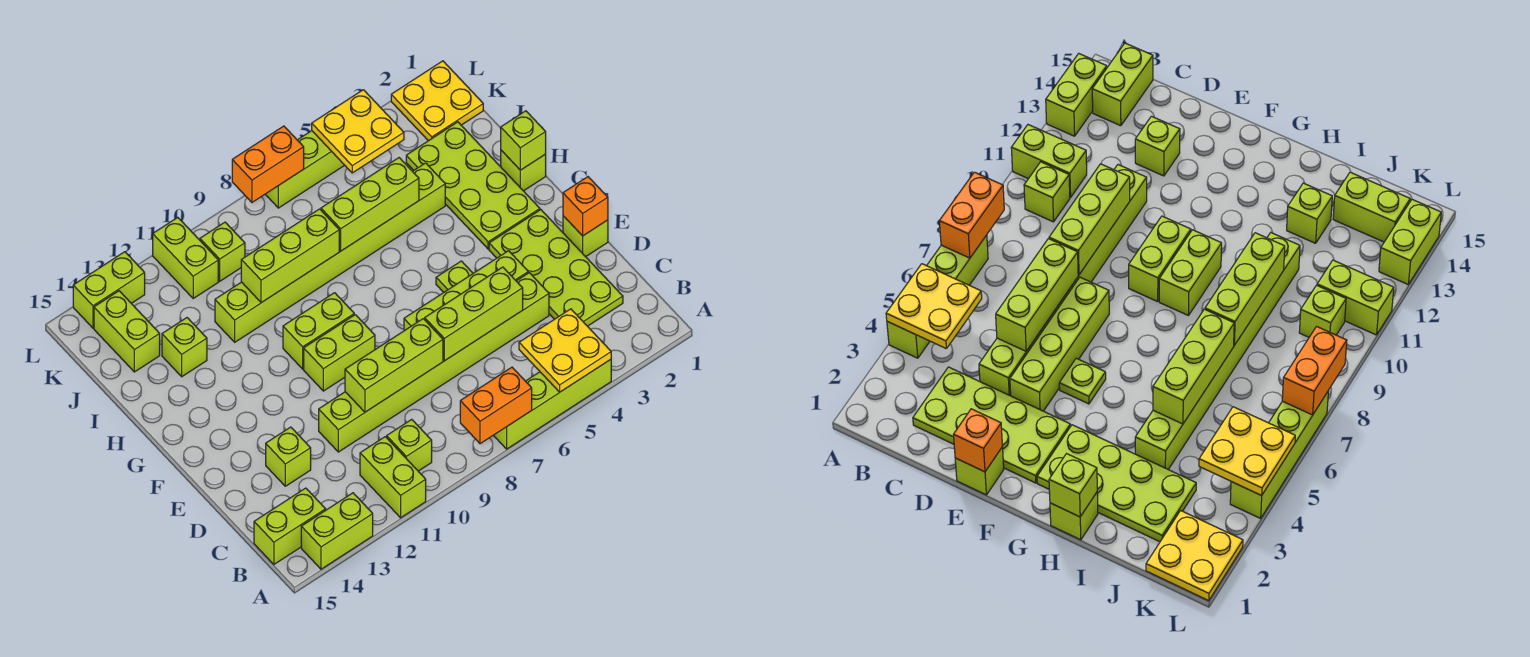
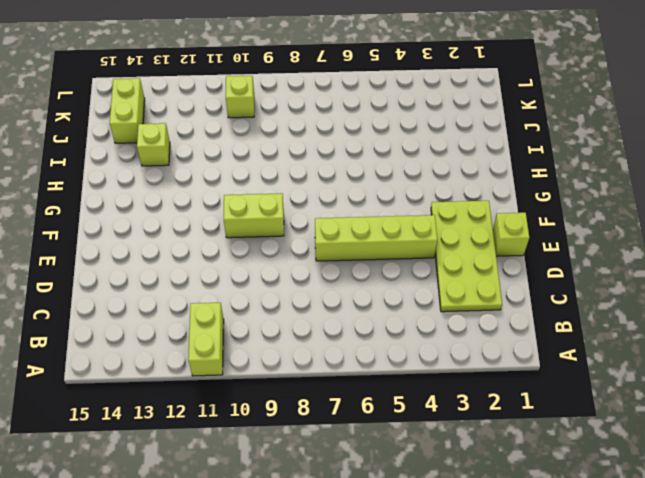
none -> lime 1x4 brick [493,360,611,449]
none -> lime 1x2 brick [301,493,373,569]
none -> lime 1x1 brick [387,419,432,471]
none -> lime 1x2 brick [254,488,326,564]

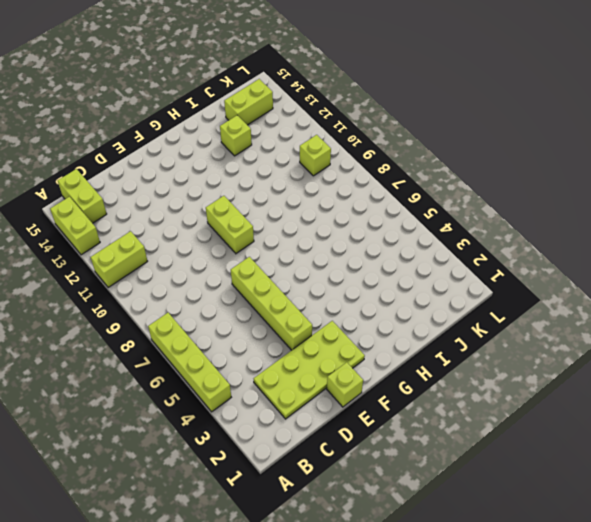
none -> lime 1x1 brick [387,419,432,471]
none -> lime 1x8 brick [319,273,549,452]
none -> lime 1x1 brick [266,427,311,486]
none -> lime 1x1 plate [436,261,473,292]

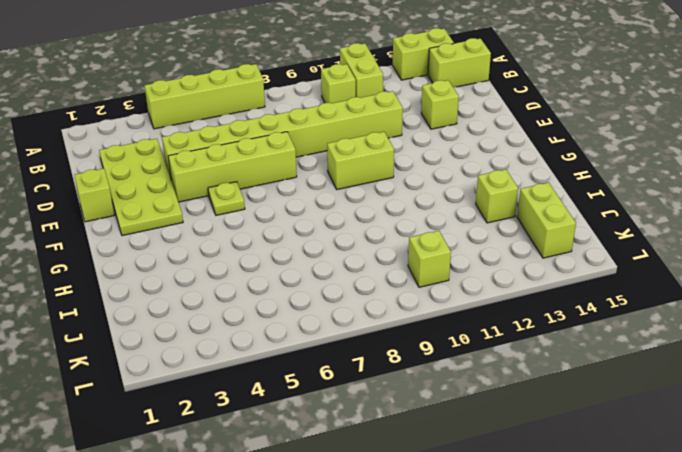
none -> lime 2x4 plate [406,122,540,249]
none -> lime 1x2 brick [283,293,354,369]
none -> lime 1x1 brick [501,150,546,191]
none -> lime 1x8 brick [215,163,445,342]

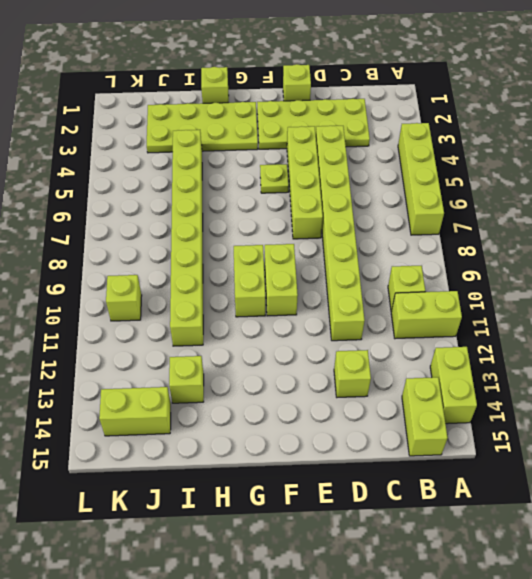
none -> yellow 2x2 plate [391,61,483,141]
none -> lime 1x2 brick [153,217,218,298]
none -> lime 1x4 brick [265,131,344,208]
none -> lime 1x2 brick [73,252,145,328]

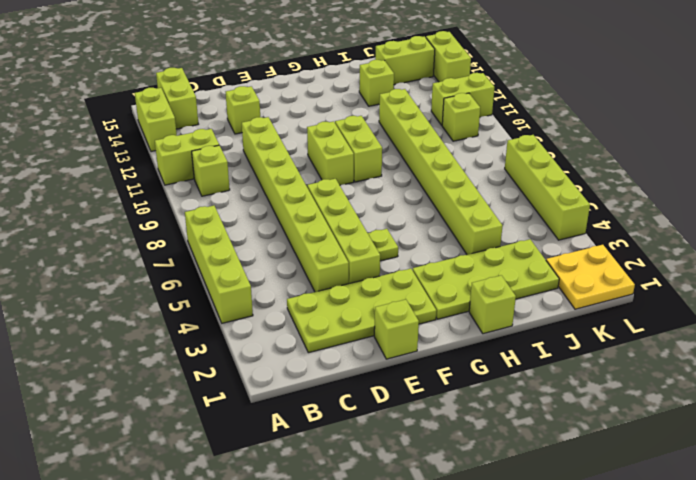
none -> yellow 2x2 plate [519,309,611,392]
none -> orange 1x2 brick [460,367,532,444]
none -> lime 1x3 brick [425,267,523,361]
none -> lime 1x3 brick [345,319,443,412]

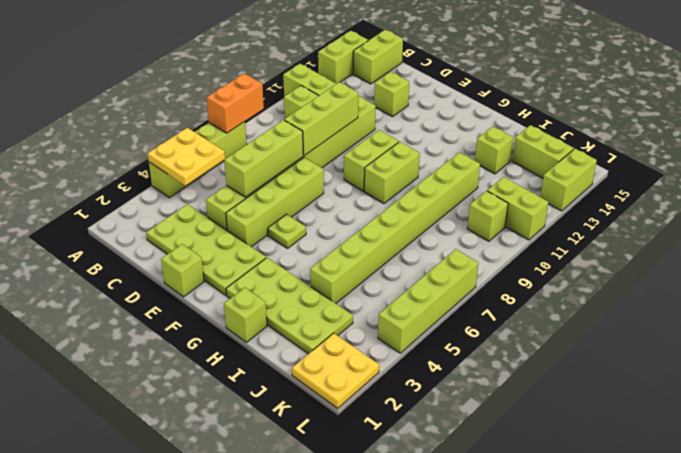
none -> orange 1x1 brick [563,177,608,236]
none -> lime 1x1 brick [501,111,546,170]
none -> lime 1x3 brick [321,158,419,251]
none -> lime 1x3 brick [241,209,339,303]

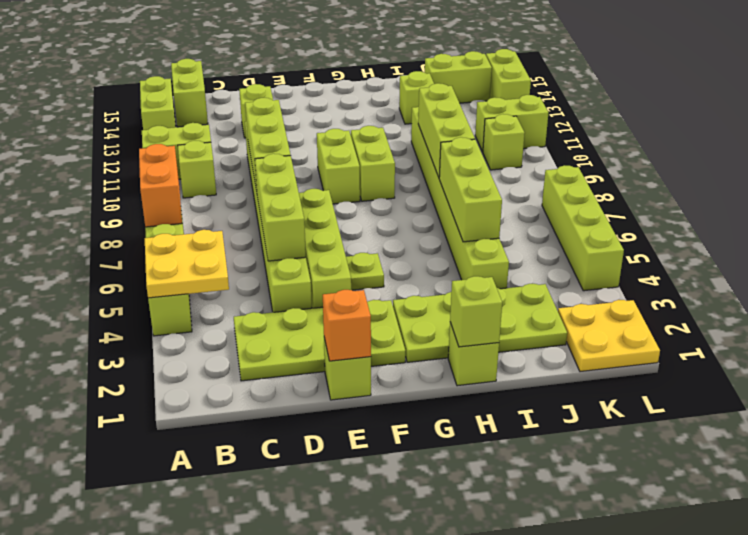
none -> yellow 2x2 plate [312,90,404,173]
none -> orange 1x2 brick [232,126,304,202]

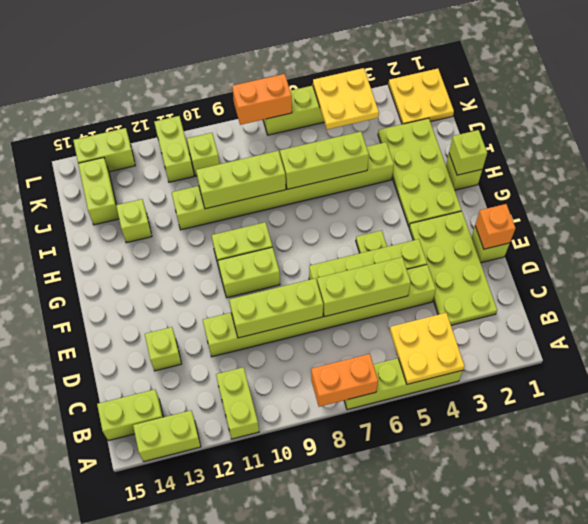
none -> lime 1x1 brick [387,419,432,471]

